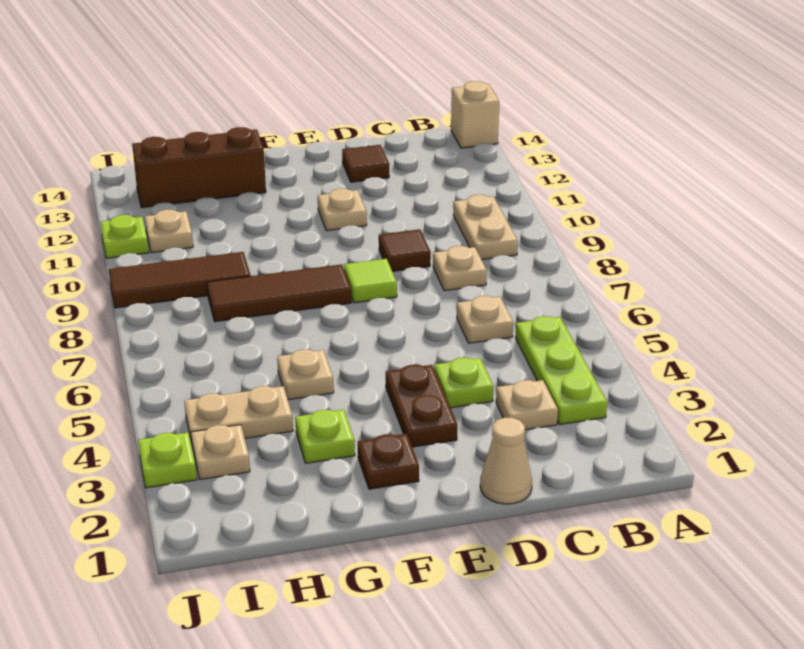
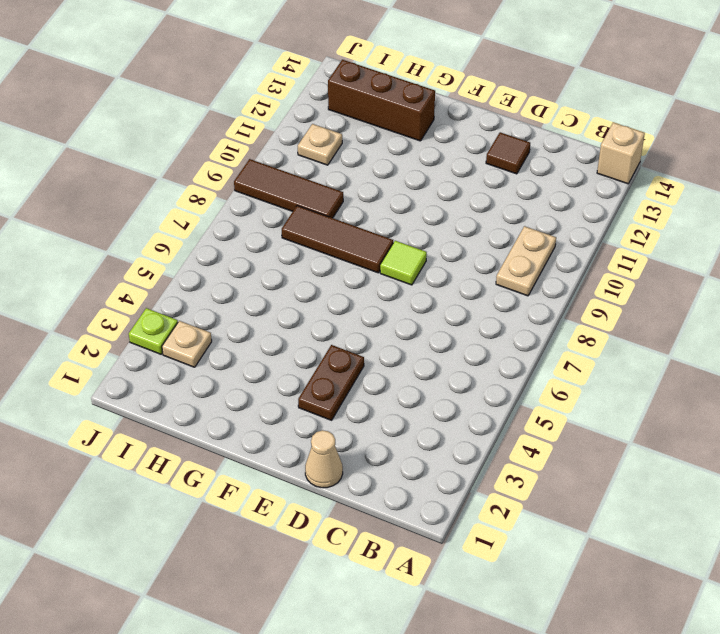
none -> lime 1x3 plate [516,316,607,425]
none -> tan 1x1 plate [496,380,558,430]
none -> tan 1x1 plate [457,296,513,343]

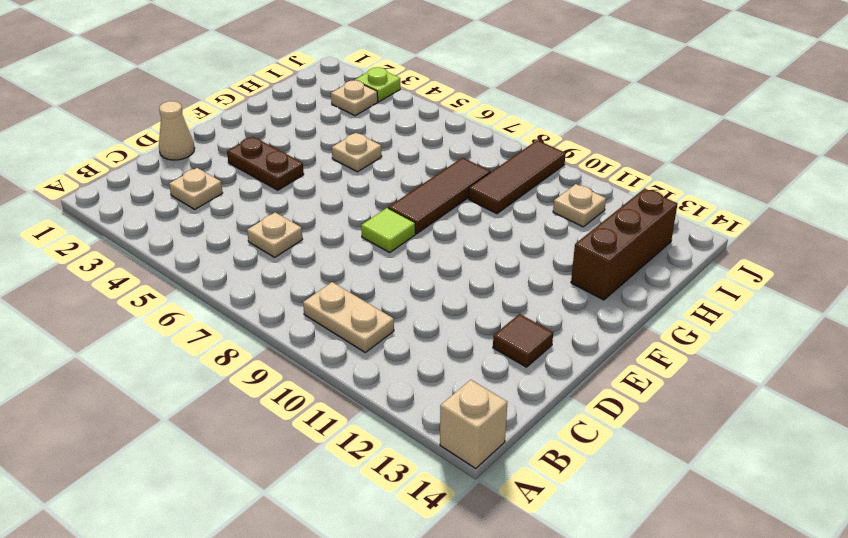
none -> lime 1x3 plate [516,316,607,425]
none -> tan 1x1 plate [433,246,487,291]
none -> lime 1x1 plate [434,358,494,408]

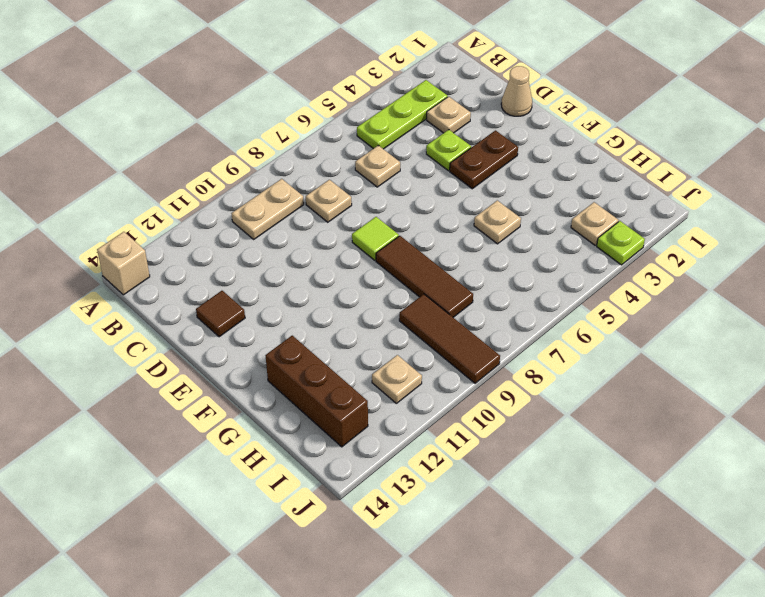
none -> brown 1x1 tile [379,229,431,271]
none -> tan 1x1 plate [318,189,367,231]
none -> brown 1x1 plate [358,434,419,489]

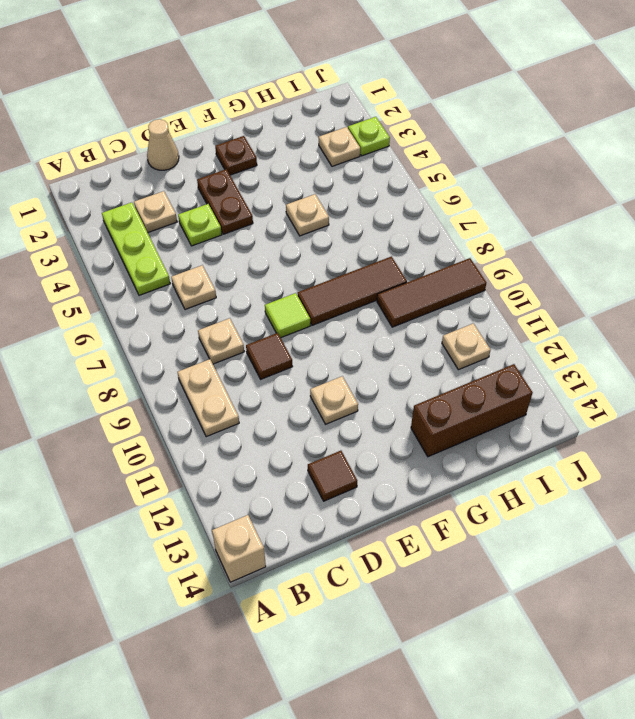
none -> lime 1x1 plate [295,410,355,463]
none -> tan 1x2 plate [184,386,293,443]
none -> lime 1x1 plate [100,215,149,258]

